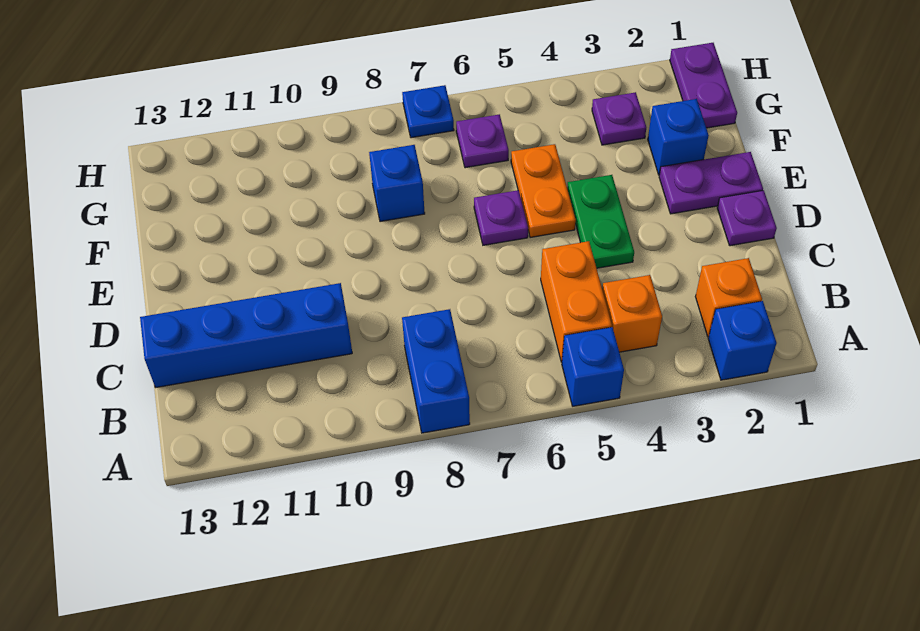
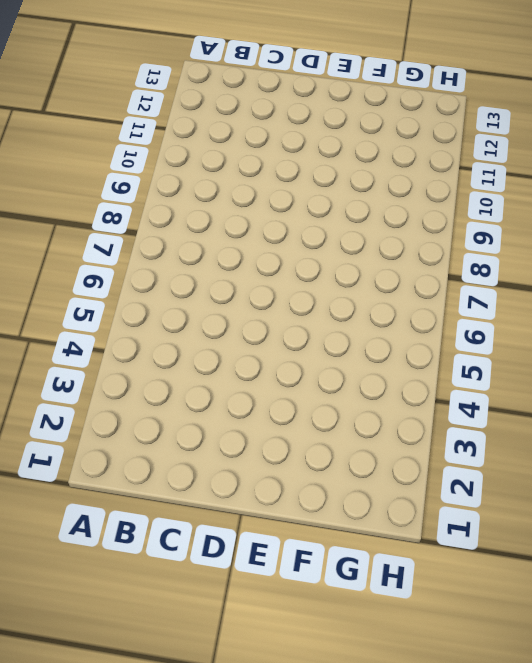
none -> blue 1x1 brick [708,301,777,380]
none -> blue 1x1 brick [562,327,624,406]
none -> blue 1x2 brick [402,309,470,433]

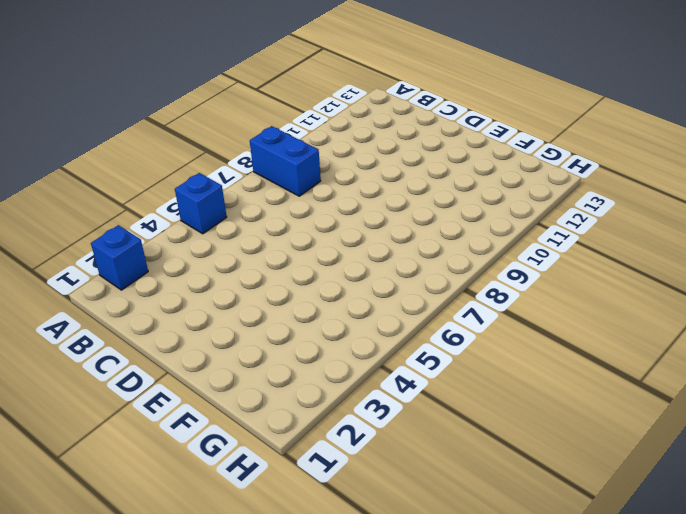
none -> orange 1x1 brick [695,258,762,337]
none -> orange 1x1 brick [602,275,662,352]
none -> orange 1x2 brick [541,241,612,362]

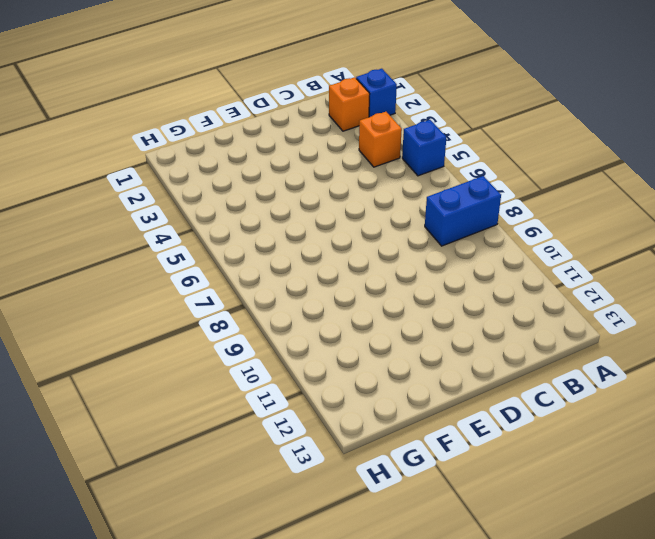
none -> orange 1x2 brick [541,241,612,362]
none -> blue 1x4 brick [140,283,352,388]
none -> purple 1x1 plate [717,190,777,246]

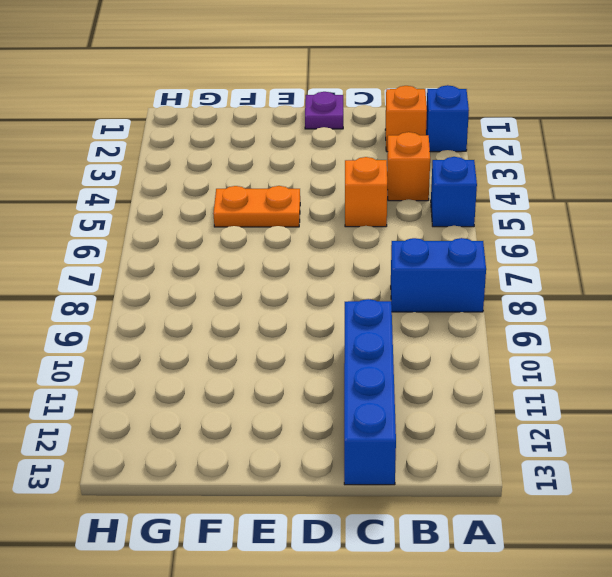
orange 1x1 brick [345,157,387,227] -> orange 1x2 brick [541,241,612,362]
none -> green 1x2 plate [567,175,634,268]
none -> purple 1x2 plate [659,152,763,214]
none -> purple 1x1 plate [474,190,528,245]

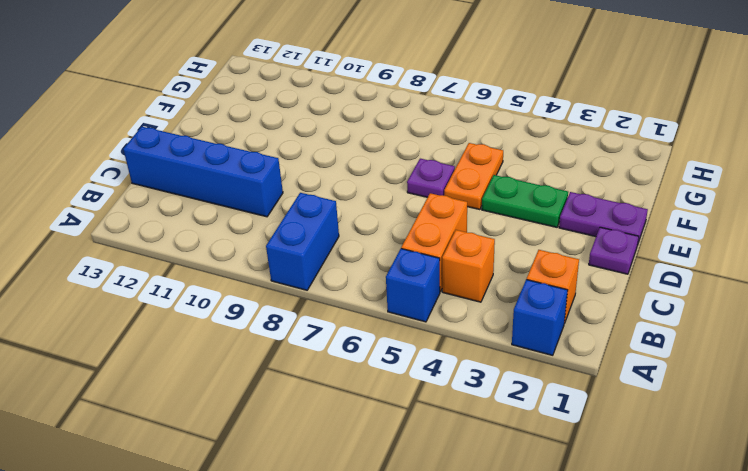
green 1x2 plate [482,175,568,227] -> green 1x2 plate turned to [567,175,634,268]
none -> blue 1x1 brick [648,99,709,175]
none -> blue 1x1 brick [369,145,425,222]
none -> purple 1x2 plate [670,43,737,128]

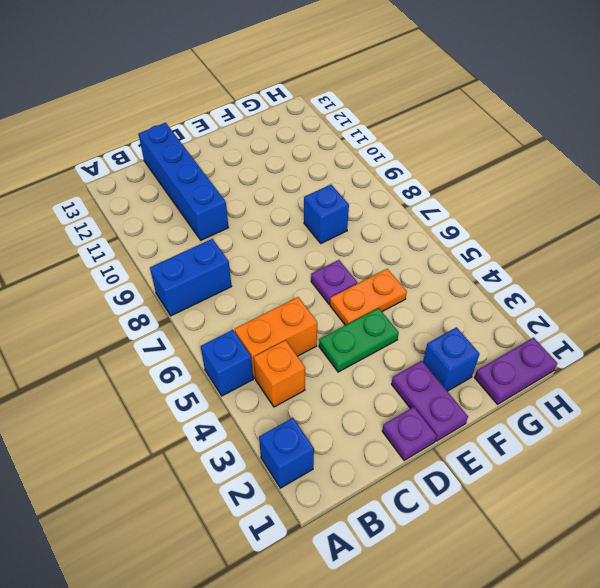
none -> orange 1x1 brick [695,258,762,337]
none -> purple 1x1 plate [592,92,646,145]
none -> purple 1x1 plate [456,114,509,168]

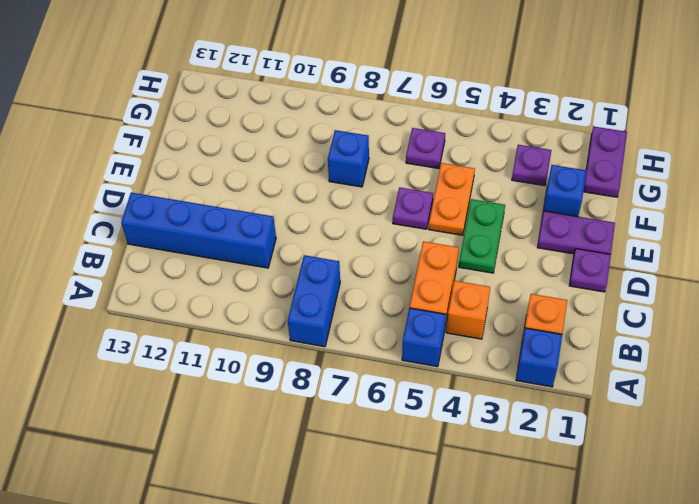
none -> blue 1x1 plate [402,85,454,138]

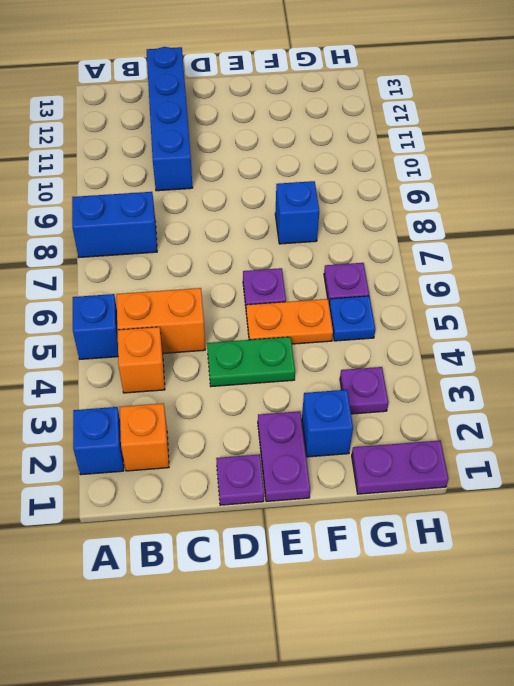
blue 1x1 plate [329,296,375,341] -> blue 1x1 plate moved to [402,85,454,138]

